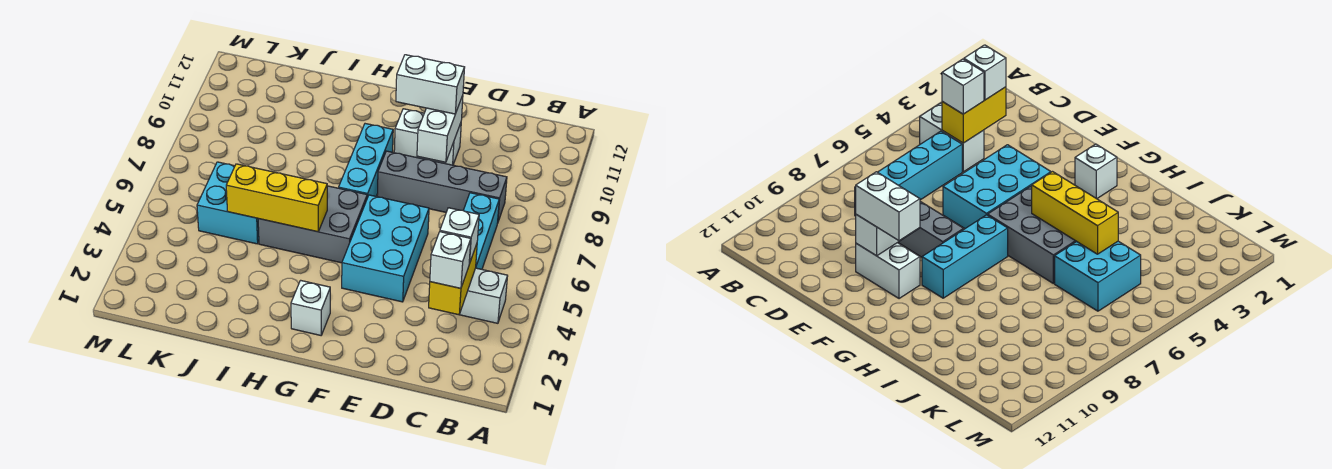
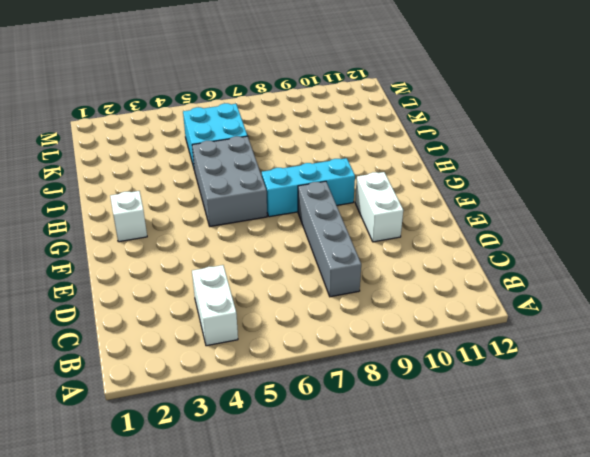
none -> cyan 1x3 brick [463,193,499,269]
none -> cyan 2x3 brick [342,195,429,302]
none -> yellow 1x2 brick [429,244,477,315]

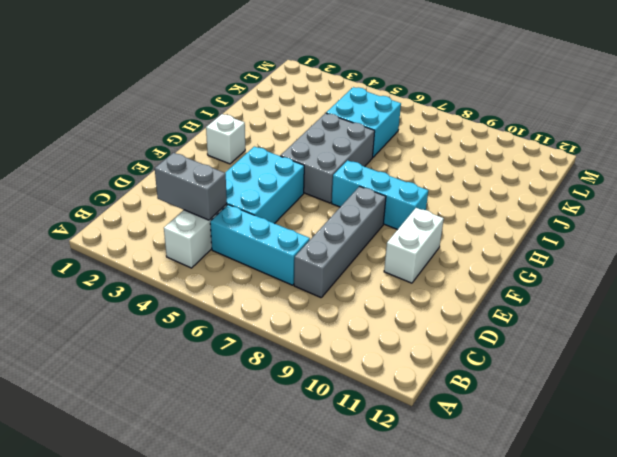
grey 1x2 brick [155,153,227,220] -> yellow 1x2 brick [429,244,477,315]
cyan 2x3 brick [225,147,304,224] -> cyan 2x3 brick turned to [342,195,429,302]
none -> white 1x2 brick [417,95,463,162]
none -> yellow 1x3 brick [226,164,327,232]
none -> white 1x1 brick [430,232,471,288]

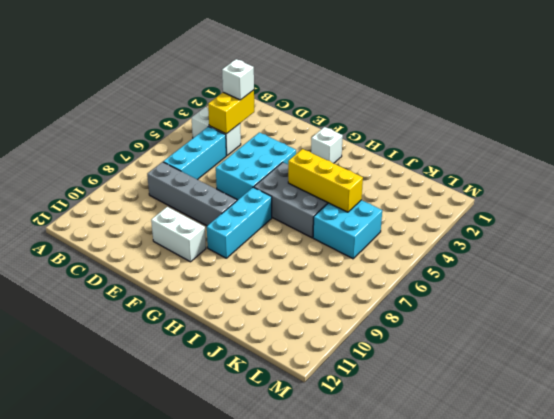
none -> white 1x2 brick [417,95,463,162]
none -> white 1x1 brick [440,208,479,264]
none -> white 1x2 brick [396,55,465,114]

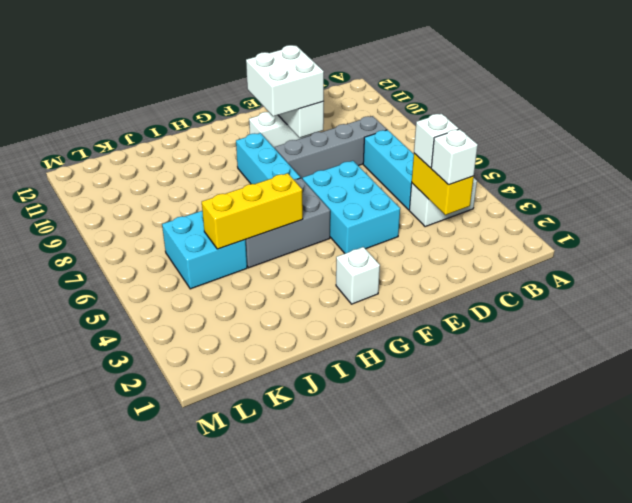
white 2x2 brick [246,45,324,116] -> white 1x2 brick [396,55,465,114]

